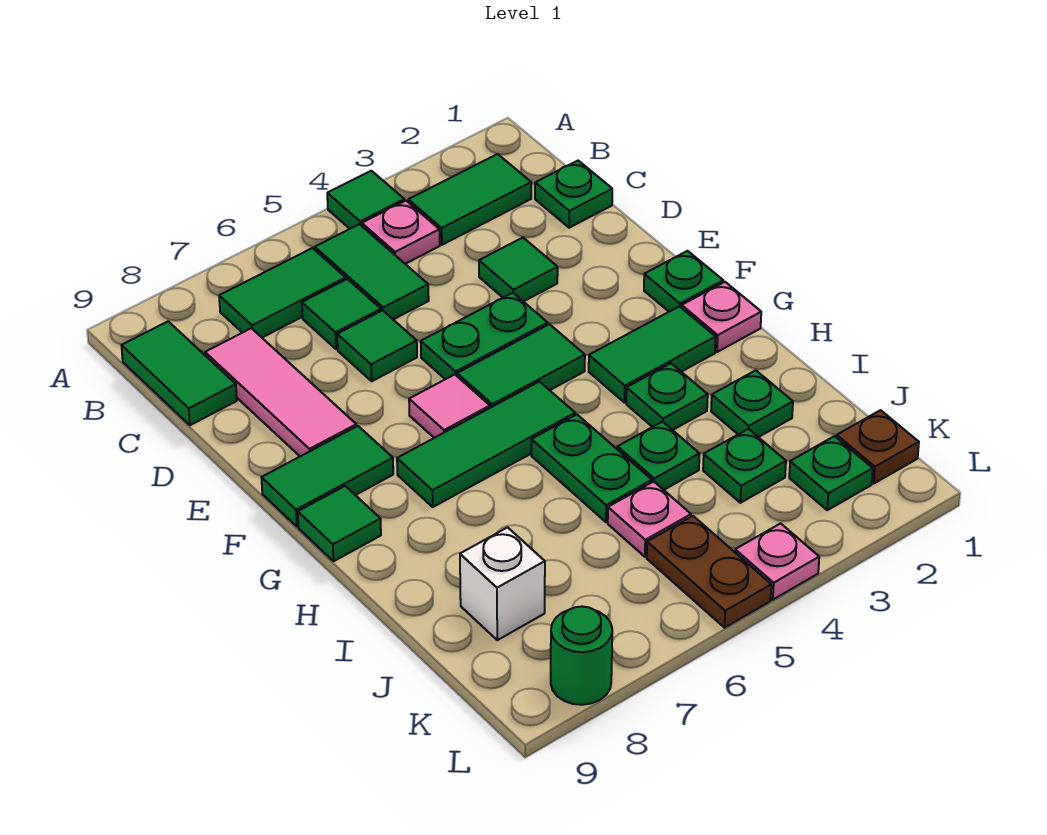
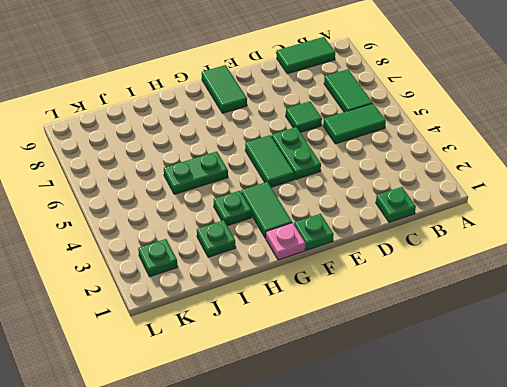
none -> green 1x1 tile [327,171,404,229]
none -> green 1x2 tile [408,154,531,245]
none -> pink 1x1 plate [362,201,440,264]
none -> green 1x1 tile [302,279,381,349]

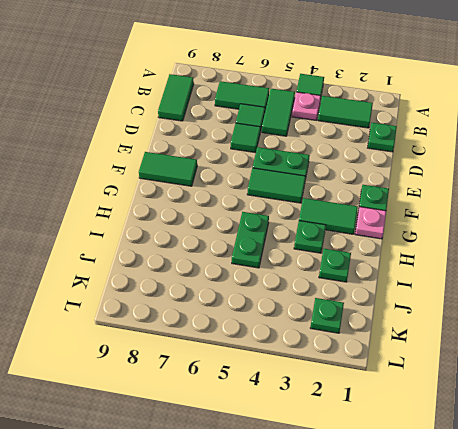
none -> pink 1x3 tile [205,328,356,456]
none -> green 1x1 tile [479,238,558,301]
none -> pink 1x1 tile [409,375,490,438]
none -> green 1x3 tile [397,382,575,507]

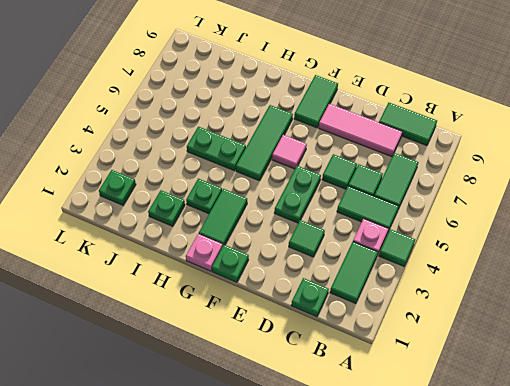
none -> green 1x2 tile [457,324,585,408]
none -> green 1x1 tile [298,486,381,561]
none -> green 1x1 plate [617,422,699,490]
none -> green 1x1 plate [703,429,786,503]

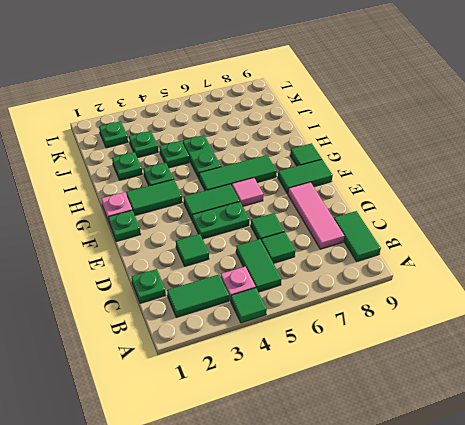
none -> green 1x2 tile [219,248,346,337]
none -> pink 1x1 plate [608,482,691,557]
none -> white 1x1 brick [460,527,545,640]
none -> brown 1x1 plate [837,410,919,483]

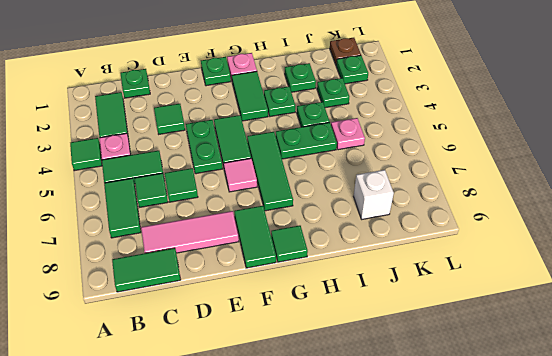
none -> brown 1x2 plate [647,516,771,628]
none -> pink 1x1 plate [735,523,819,600]
none -> green 1x1 round brick [551,606,612,705]

